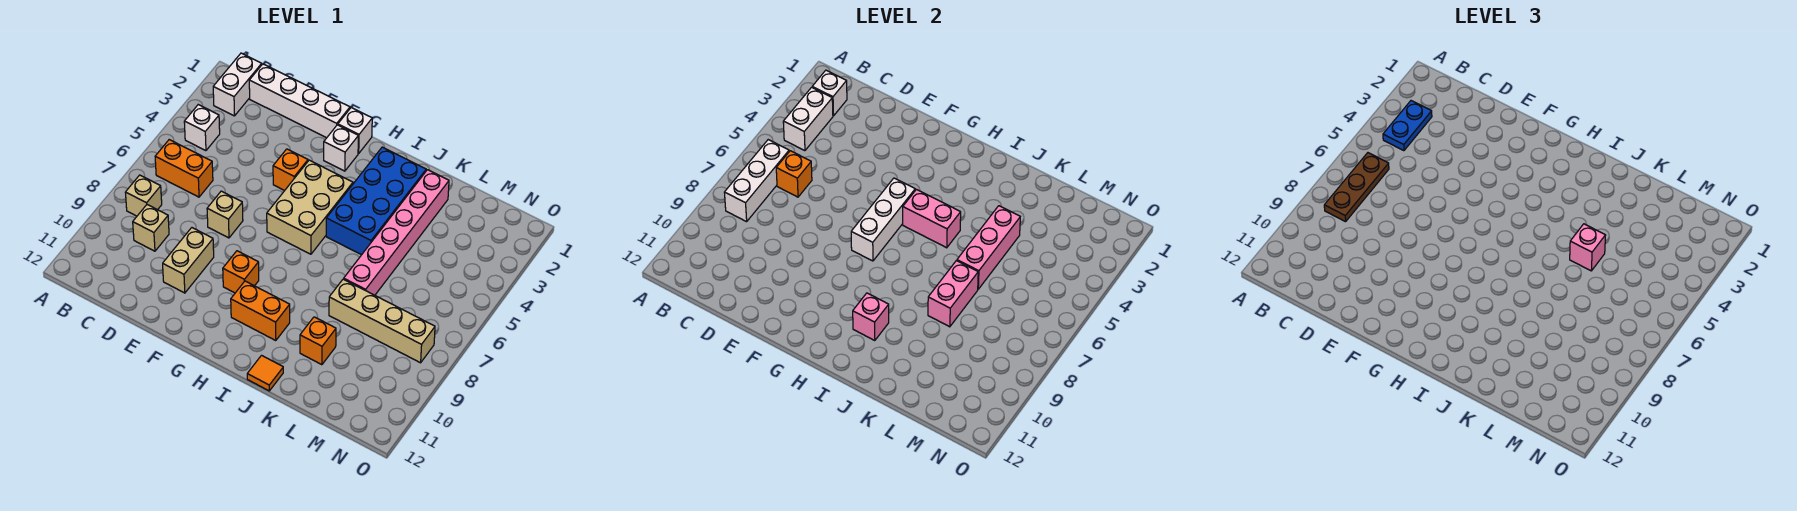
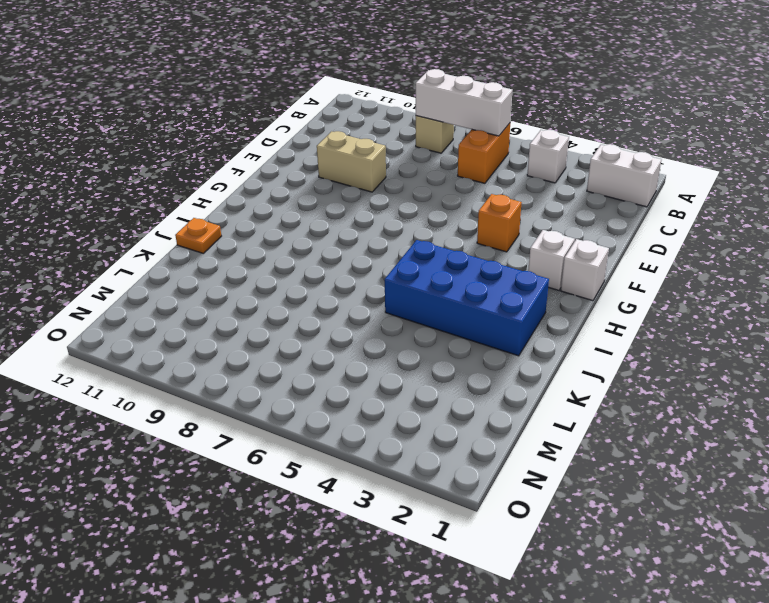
orange 1x1 plate [175,218,221,253] -> orange 1x1 tile [247,355,283,391]
none -> white 1x4 brick [249,64,350,138]
none -> tan 1x1 brick [133,205,169,251]
none -> tan 1x1 brick [207,191,243,238]
none -> tan 2x3 brick [267,160,353,254]

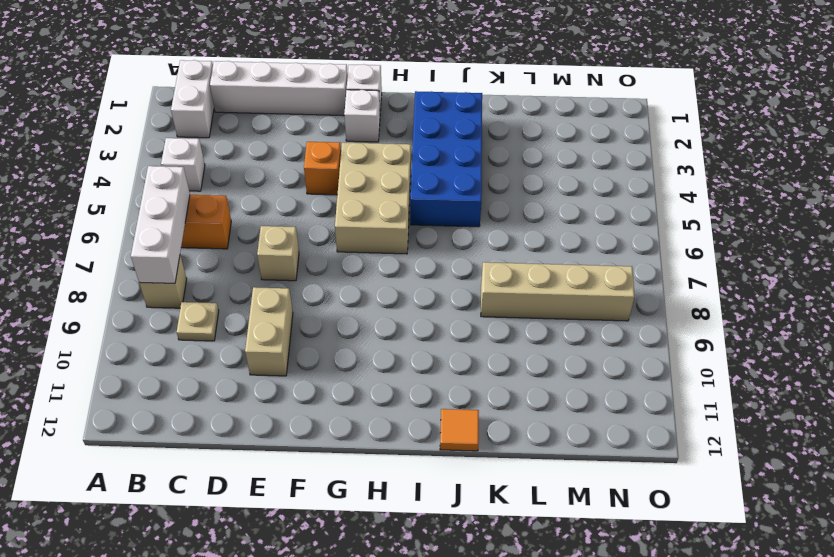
tan 1x1 plate [177,302,219,341] -> tan 1x1 brick [133,205,169,251]
none -> orange 1x1 brick [223,251,259,293]
none -> orange 1x2 brick [231,281,290,341]
none -> pink 1x6 brick [344,170,449,295]
none -> orange 1x1 brick [300,317,336,365]

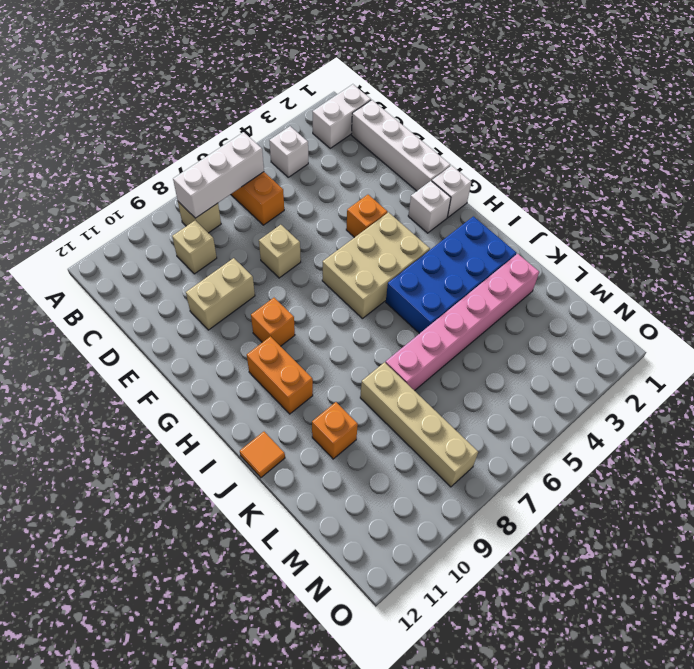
none -> white 1x1 brick [812,70,847,116]
none -> white 1x2 brick [783,87,833,151]
none -> orange 1x1 brick [776,151,812,197]
none -> white 1x3 brick [851,178,915,261]

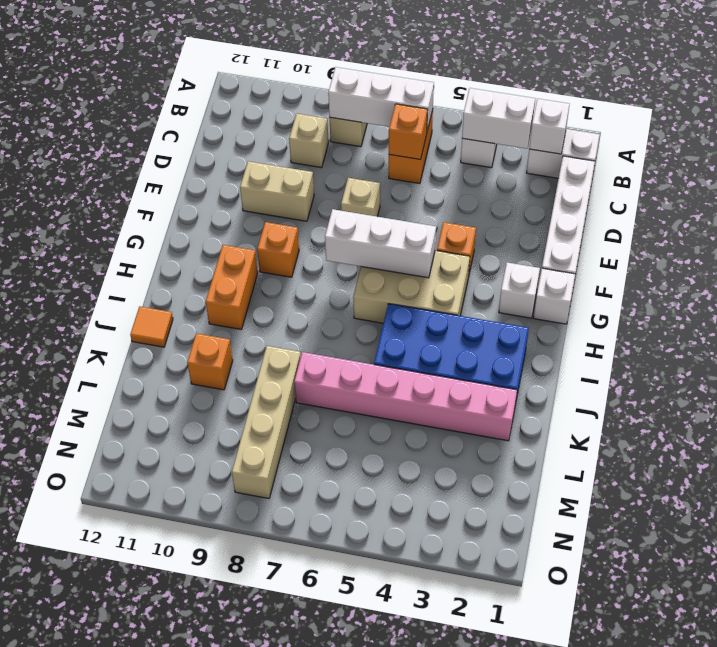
none -> pink 1x2 brick [903,190,961,248]
none -> pink 1x1 brick [853,293,889,341]
none -> pink 1x3 brick [957,206,1020,289]
none -> pink 1x2 brick [928,261,978,327]

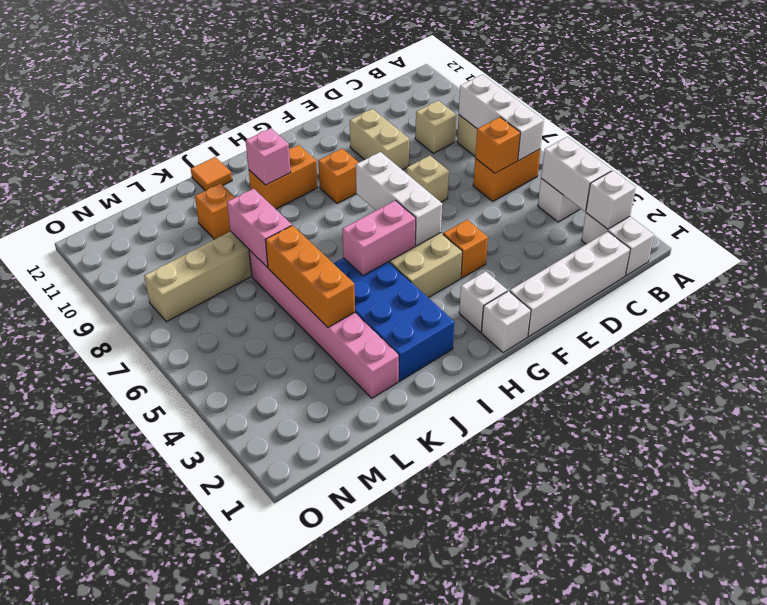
orange 1x3 brick [266,225,355,327] -> pink 1x3 brick [957,206,1020,289]
none -> blue 1x2 plate [1383,101,1432,151]
none -> brown 1x3 plate [1324,153,1389,222]
none -> pink 1x1 brick [1570,224,1606,271]

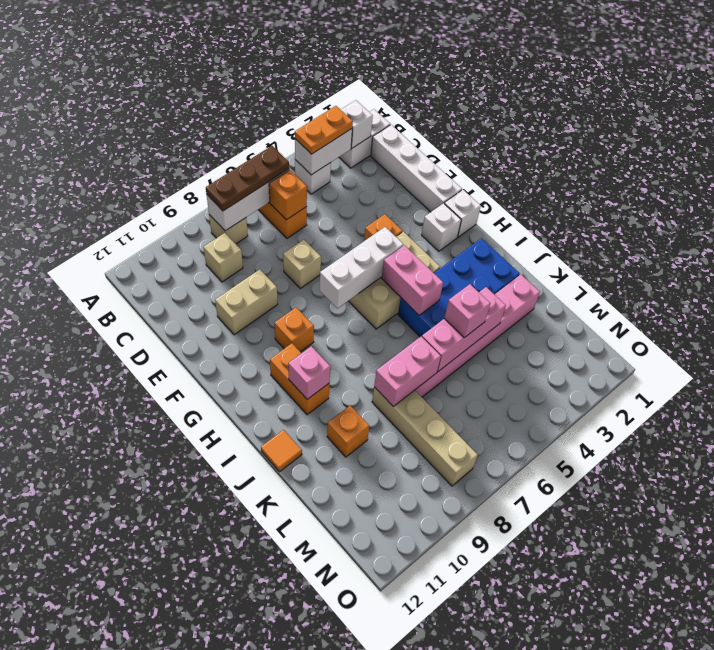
orange 1x2 plate [295,106,353,154] -> blue 1x2 plate [1383,101,1432,151]

